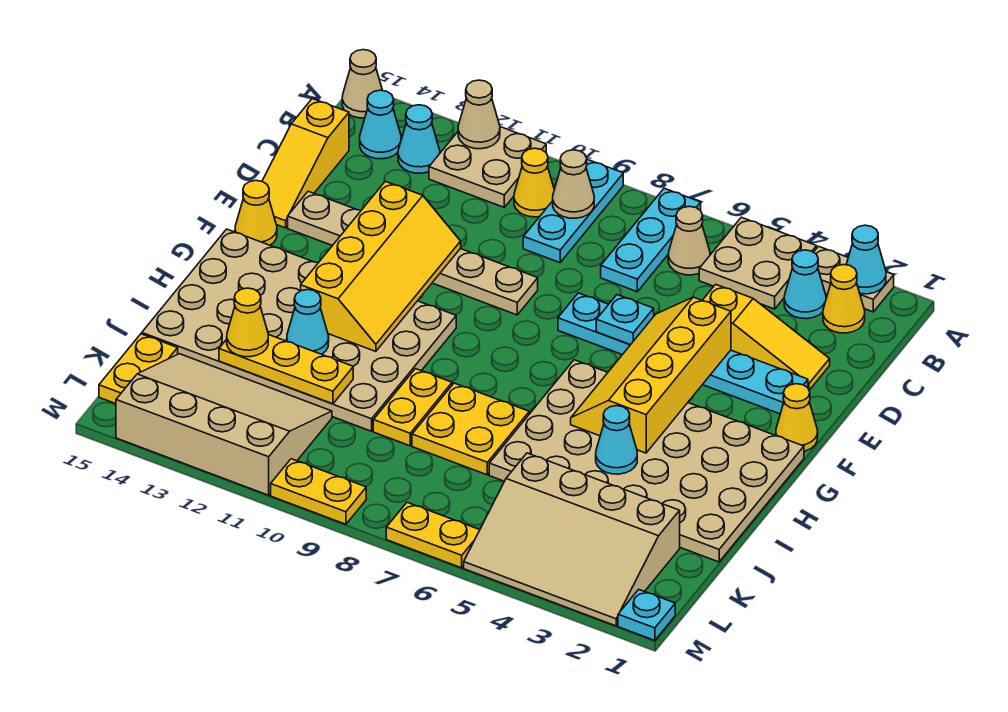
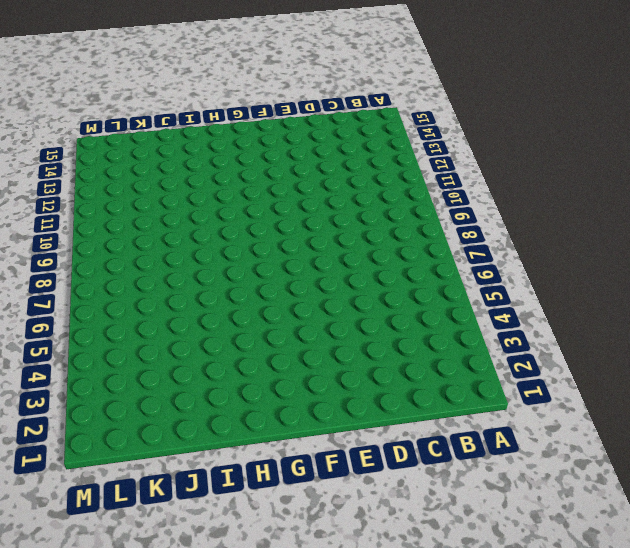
none -> tan 1x2 plate [814,246,894,312]
none -> tan 2x2 plate [699,217,817,309]
none -> cyan 1x3 plate [601,188,701,292]
none -> cyan 1x3 plate [523,159,623,263]

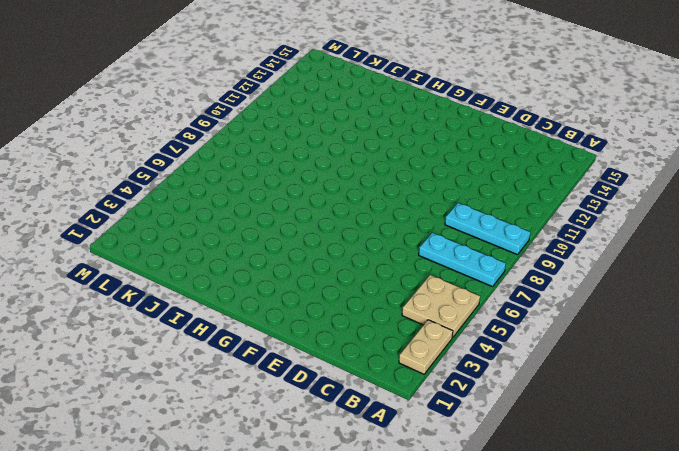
none -> tan 2x2 plate [429,127,546,207]
none -> tan 1x1 cone [342,50,383,118]
none -> yellow 1x1 cone [823,265,865,333]
none -> cyan 1x1 cone [784,250,826,319]

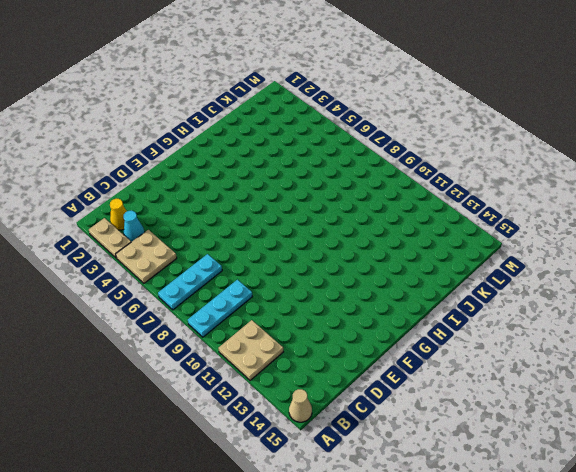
none -> tan 1x1 cone [668,206,710,275]
none -> yellow 1x1 cone [514,148,554,217]
none -> cyan 1x1 cone [398,105,440,173]
none -> cyan 1x1 cone [360,90,401,159]

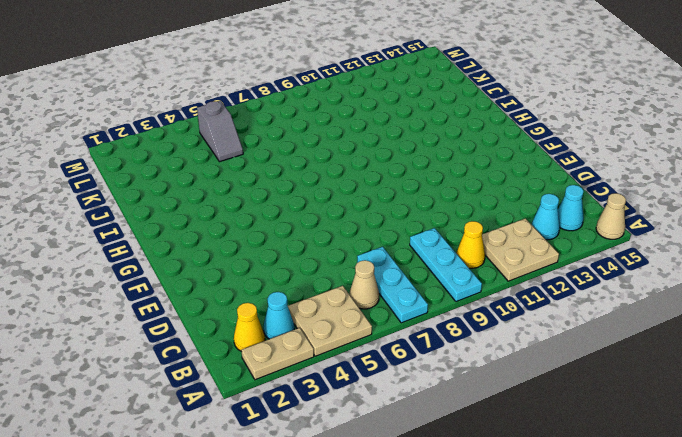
grey 1x2 slope [197,101,243,162] -> tan 3x4 slope [464,453,680,626]
none -> yellow 1x3 slope [262,99,349,228]
none -> yellow 1x3 slope [703,284,830,390]
none -> cyan 1x6 plate [558,293,808,414]
none -> tan 1x6 plate [288,191,538,315]

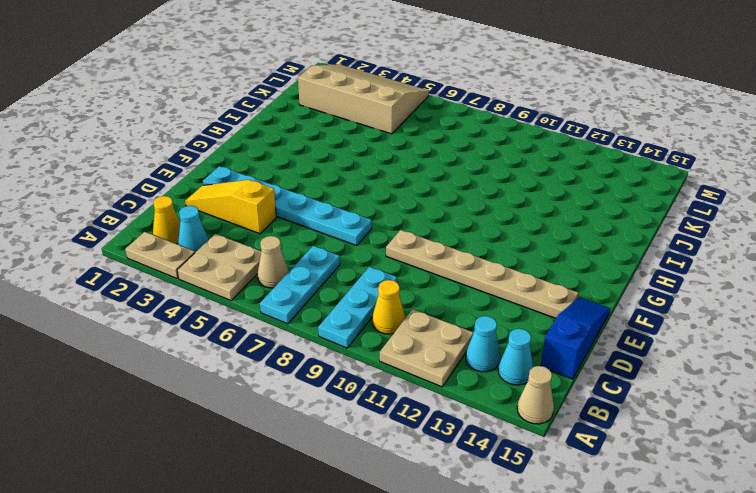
blue 1x3 slope [541,297,610,379] -> yellow 1x3 slope [262,99,349,228]
none -> yellow 1x1 cone [776,384,818,451]
none -> yellow 1x1 cone [235,180,277,245]
none -> tan 4x6 plate [489,360,804,562]
none -> tan 4x6 plate [142,229,456,431]

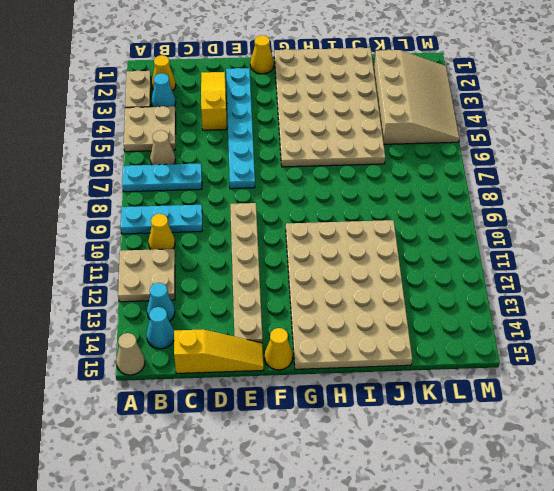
none -> yellow 2x2 plate [412,383,529,475]
none -> yellow 1x2 plate [373,369,452,446]
none -> tan 3x4 slope [116,354,332,495]
none -> yellow 1x2 plate [99,334,178,404]

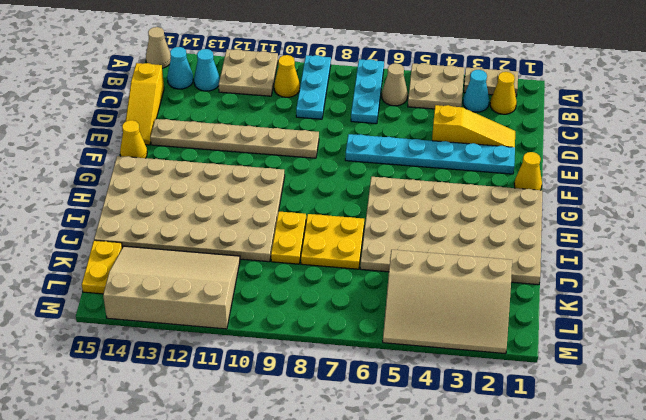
none -> cyan 1x1 plate [618,589,675,641]
none -> yellow 1x2 plate [386,502,480,568]
none -> yellow 1x2 plate [271,459,366,524]
none -> cyan 1x1 cone [846,225,886,294]

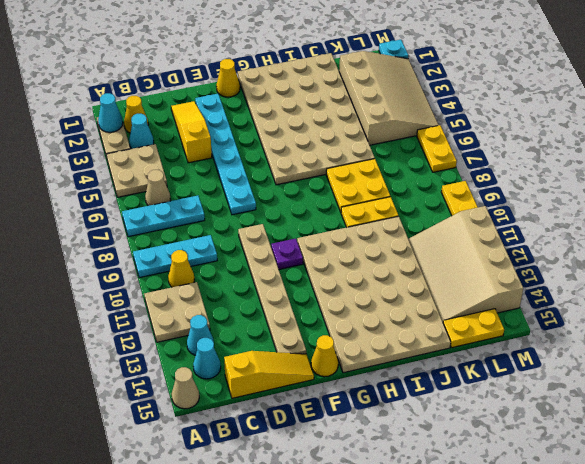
purple 1x1 plate [271,239,303,269] -> none
none -> tan 1x1 cone [458,80,500,149]
none -> tan 1x1 cone [553,150,594,218]
none -> yellow 2x4 slope [571,297,731,453]
none -> cyan 1x1 plate [596,295,654,345]

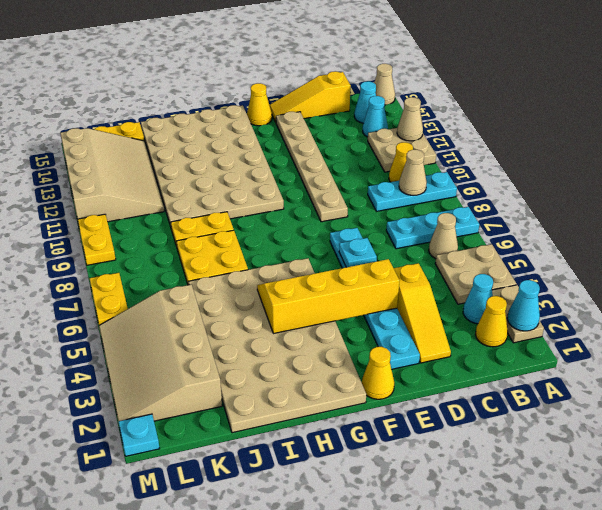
none -> yellow 2x4 slope [301,181,461,351]
none -> cyan 1x1 cone [596,406,637,474]
none -> cyan 1x1 cone [287,290,329,354]
none -> yellow 1x3 plate [219,335,353,404]

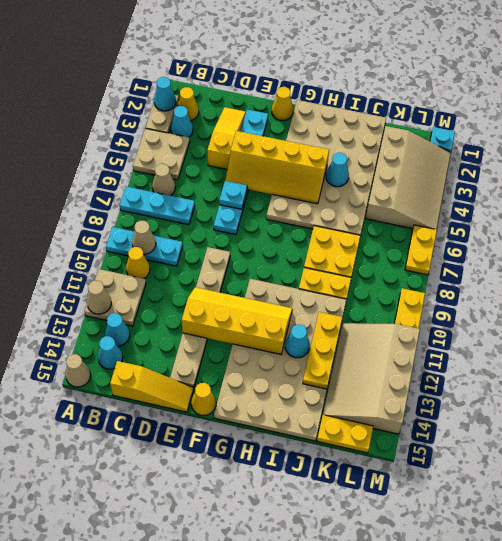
none -> yellow 1x1 cone [227,288,268,357]

